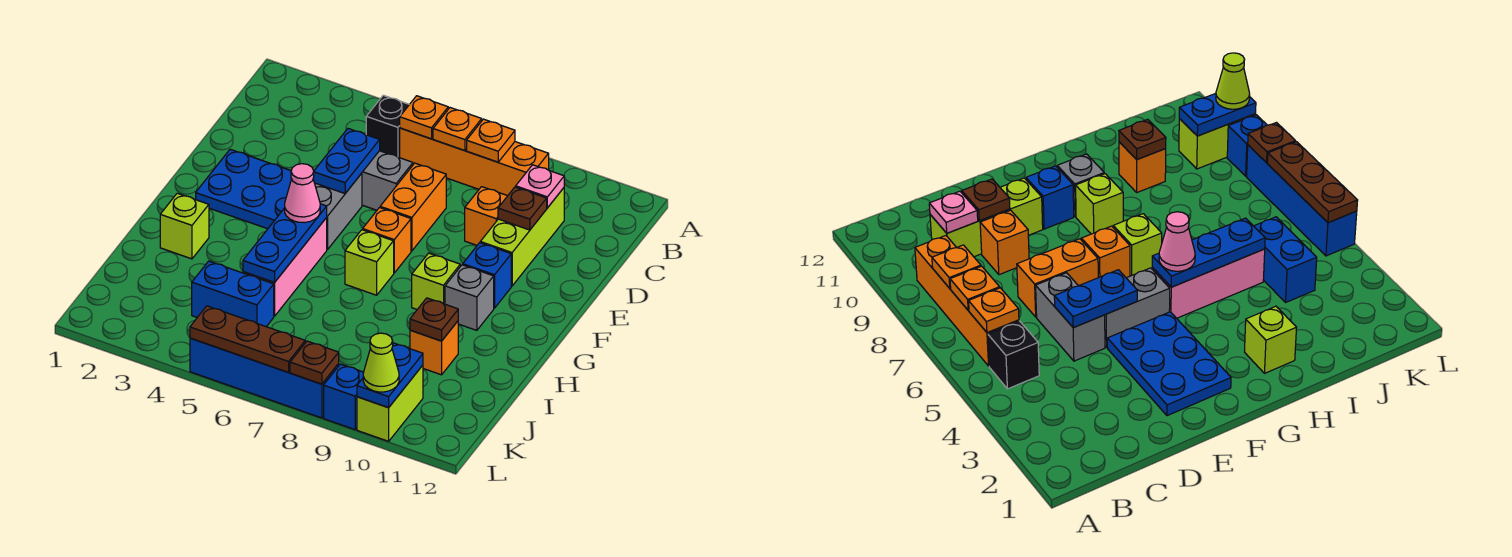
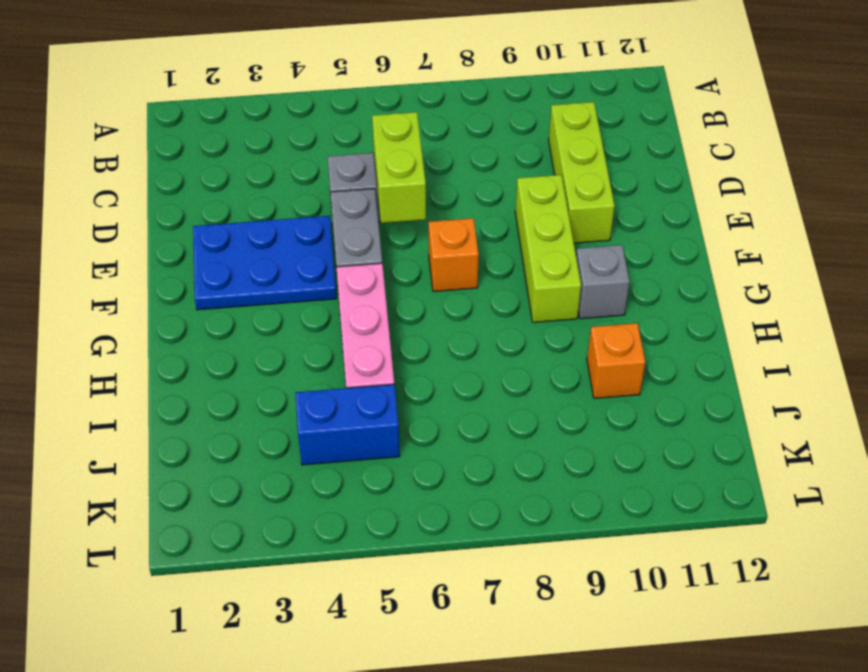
lime 1x2 brick [372,112,426,223] -> lime 1x2 brick moved to [357,365,423,441]
lime 1x3 brick [515,175,581,322] -> lime 1x1 brick [412,253,460,309]
none -> black 1x1 brick [366,95,409,158]
none -> orange 1x4 brick [400,128,549,196]
none -> orange 1x2 brick [380,163,446,251]
none -> orange 1x1 brick [465,187,507,245]

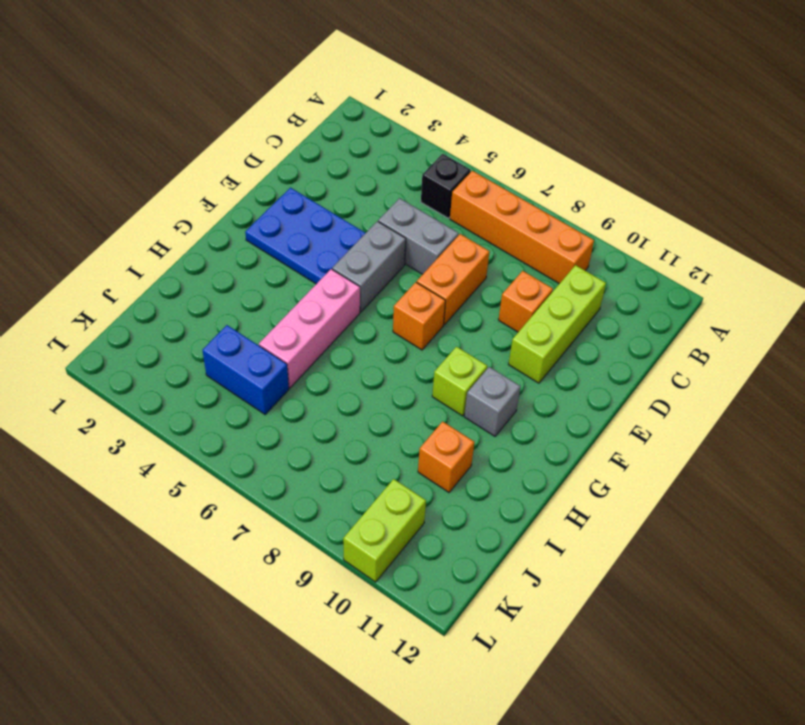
none -> blue 1x1 brick [463,243,511,308]
none -> lime 1x1 brick [345,230,394,295]
none -> lime 1x1 brick [160,193,209,259]
none -> blue 1x4 brick [190,338,339,418]

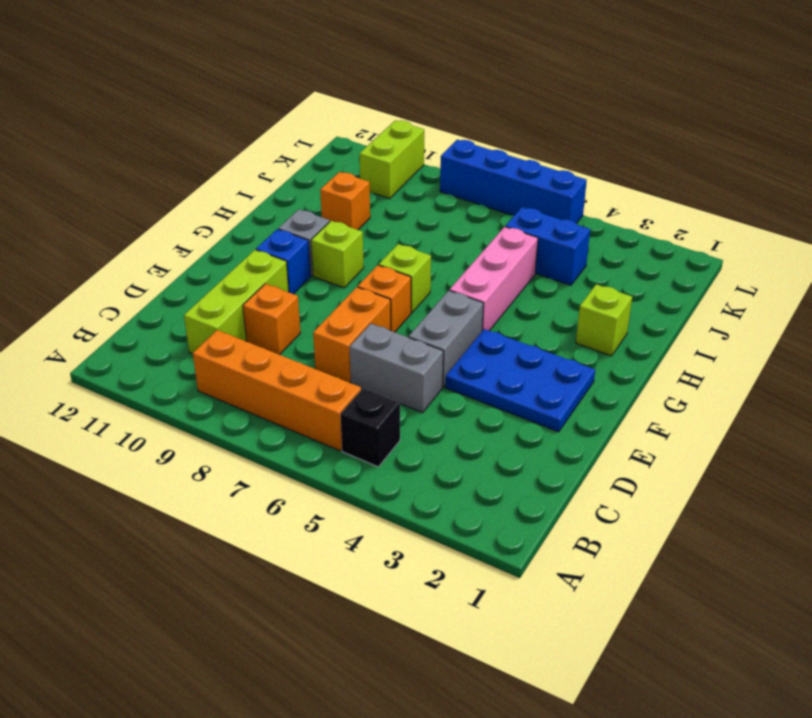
none -> blue 1x1 brick [324,364,364,430]
none -> orange 1x1 plate [400,96,448,139]
none -> orange 1x1 plate [433,108,482,151]
none -> orange 1x1 plate [467,119,515,162]

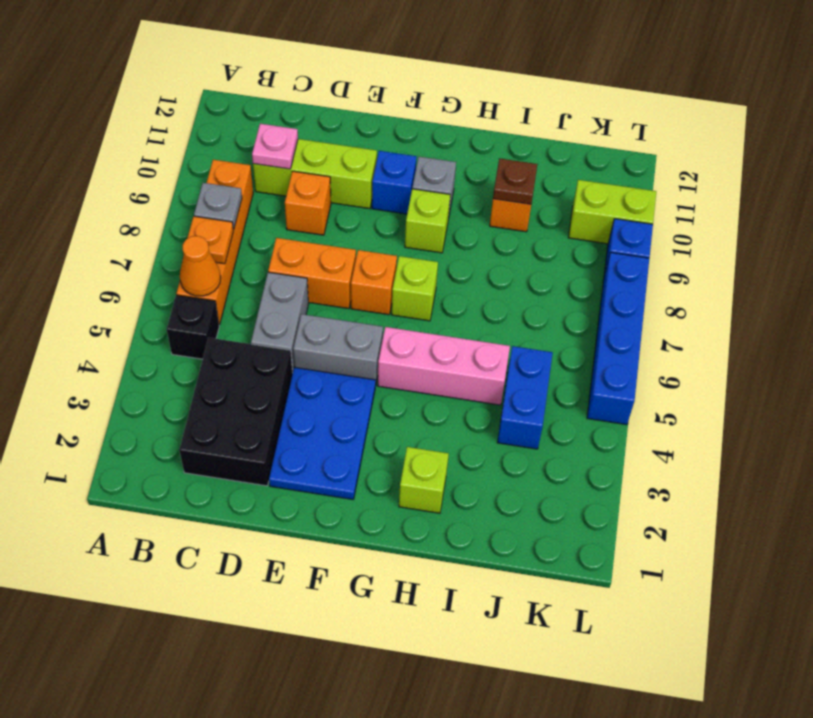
orange 1x1 cone [180,236,221,296] -> orange 1x1 plate [400,96,448,139]
grey 1x1 plate [194,183,242,229] -> orange 1x1 plate [467,119,515,162]
black 2x3 brick [179,338,293,486] -> none
none -> blue 1x2 plate [313,129,380,194]
none -> brown 1x1 plate [498,187,547,230]
none -> blue 1x3 plate [243,204,327,282]
none -> blue 1x2 plate [357,343,423,408]

